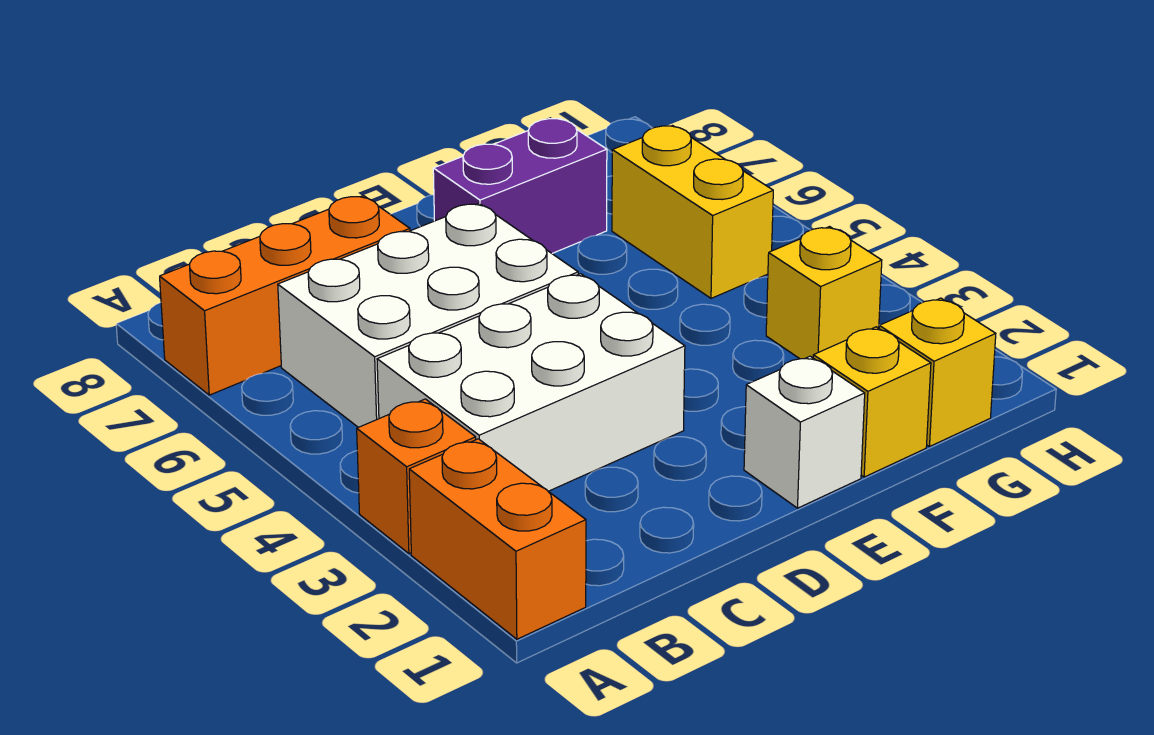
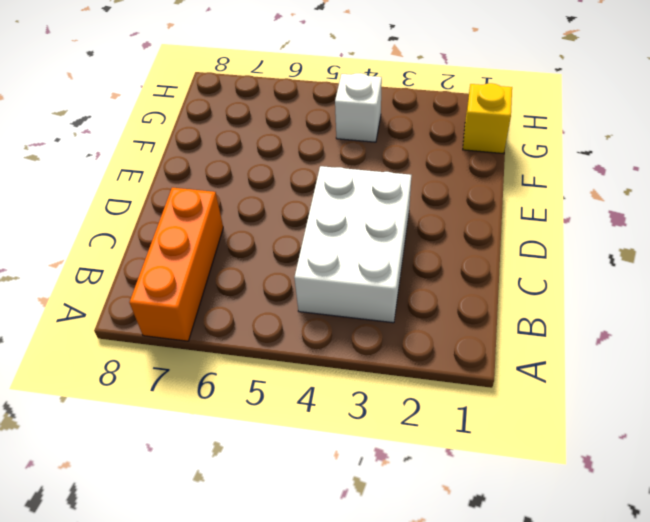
white 1x1 brick [335,73,382,142] -> white 1x1 brick moved to [744,356,865,508]
none -> orange 1x2 brick [409,439,586,639]
none -> orange 1x1 brick [357,399,476,554]

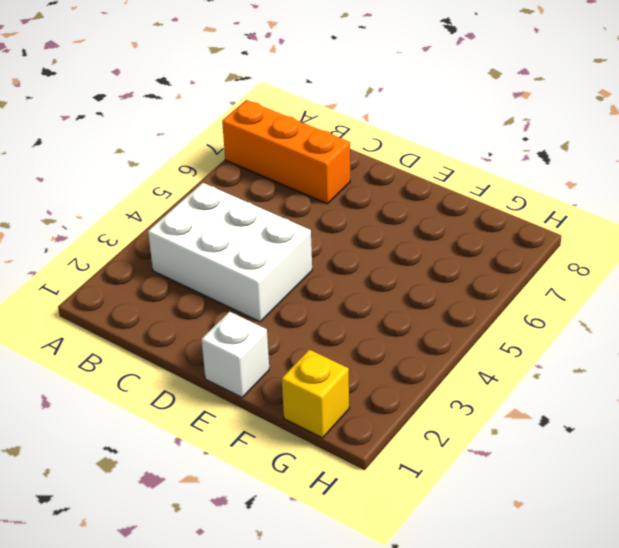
none -> orange 1x2 brick [409,439,586,639]
none -> orange 1x1 brick [357,399,476,554]

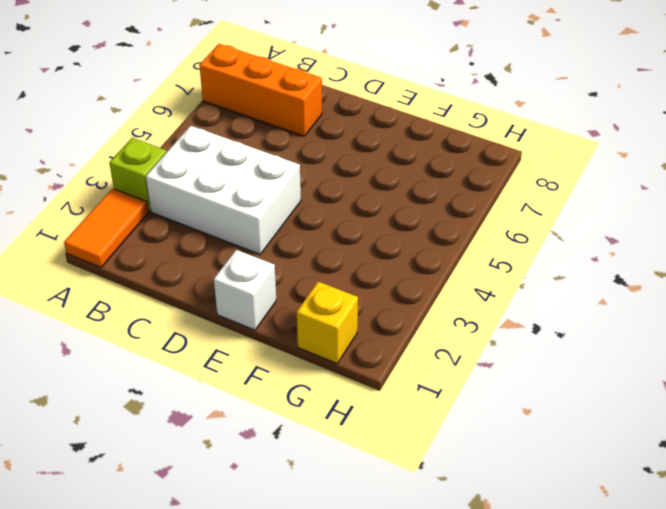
orange 1x2 tile [64,189,148,267] -> orange 1x2 brick [409,439,586,639]
lime 1x1 brick [109,138,167,212] -> orange 1x1 brick [357,399,476,554]
none -> white 2x3 brick [278,203,578,427]
none -> purple 1x2 brick [433,118,607,253]

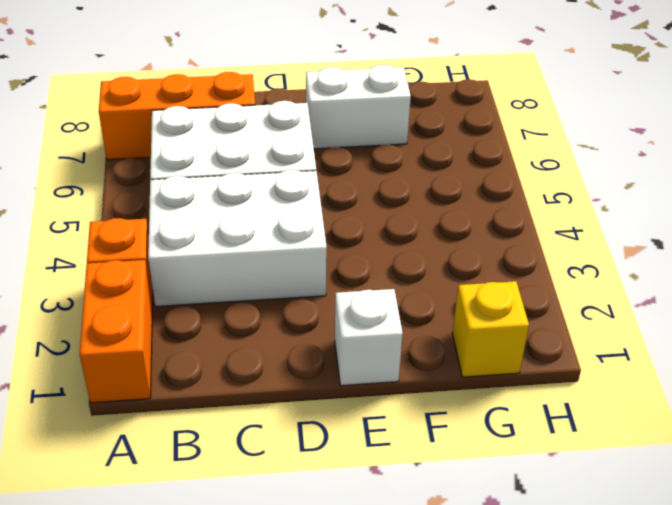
white 1x2 brick [306,65,411,149] -> purple 1x2 brick [433,118,607,253]
none -> yellow 1x1 brick [813,327,931,477]
none -> yellow 1x1 brick [766,227,882,359]

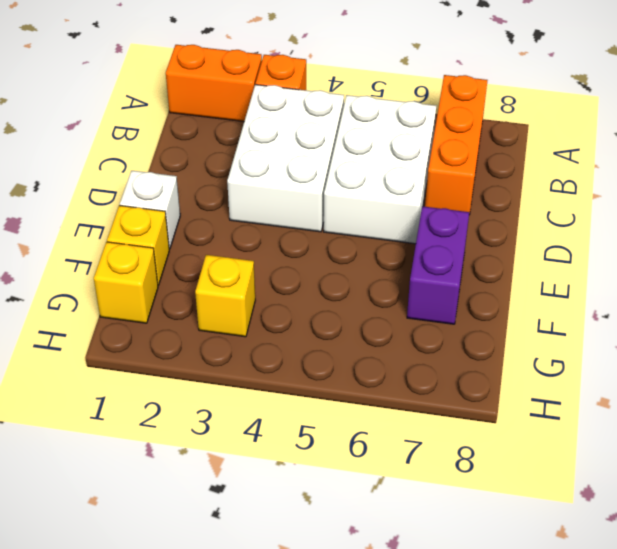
none -> yellow 1x2 brick [612,126,773,298]

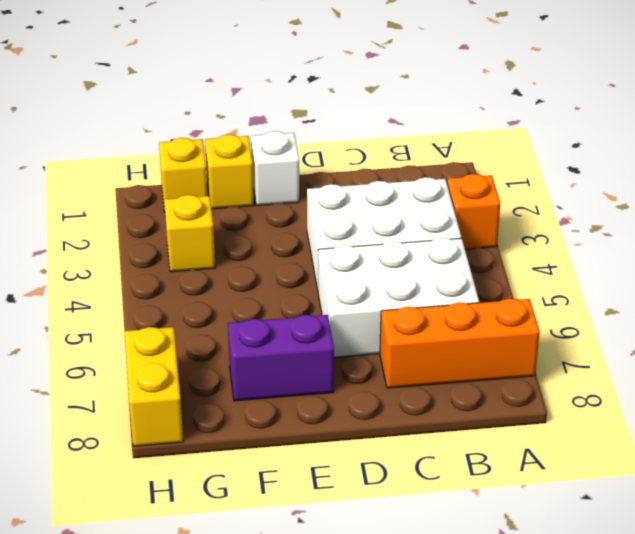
yellow 1x2 brick [125,327,183,446] -> yellow 1x2 brick moved to [612,126,773,298]
none -> orange 1x2 brick [409,439,586,639]

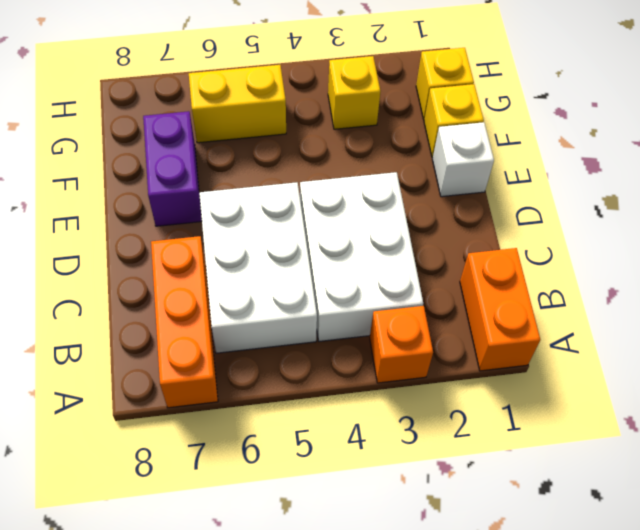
orange 1x2 brick [460,248,540,371] -> orange 1x2 brick turned to [409,439,586,639]

